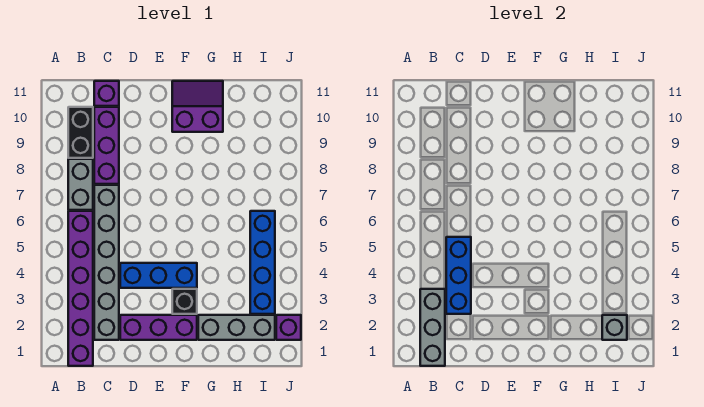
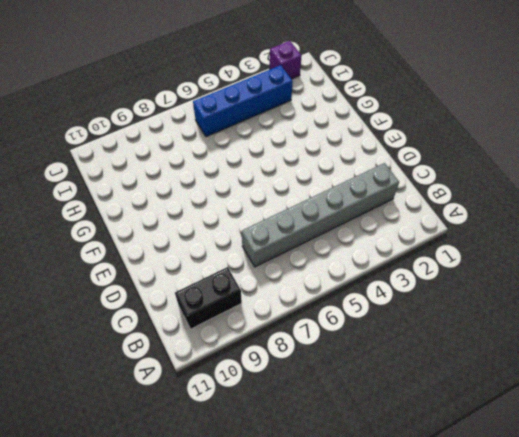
none -> purple 1x6 brick [68,211,93,366]
none -> grey 1x2 brick [68,159,93,210]
none -> purple 1x3 brick [94,107,119,184]

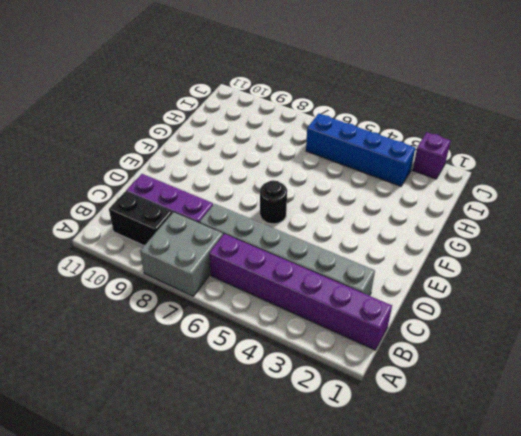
grey 2x2 brick [140,212,223,296] -> grey 1x2 brick [68,159,93,210]
black 1x1 round brick [260,180,287,224] -> none
none -> purple 1x1 brick [94,81,119,106]
none -> purple 1x3 brick [120,315,197,340]
none -> blue 1x3 brick [120,263,197,288]

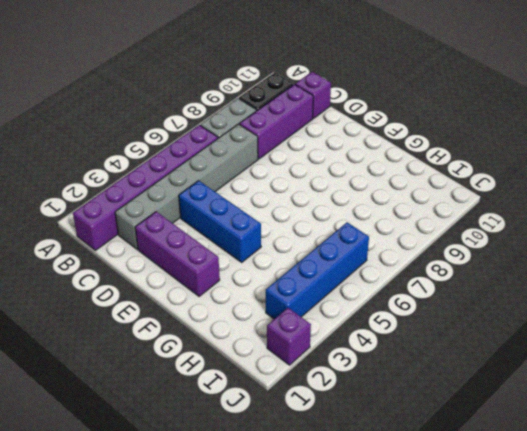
none -> black 1x1 brick [172,289,197,314]
none -> purple 2x2 slope [172,81,223,132]
none -> grey 1x3 brick [198,315,275,340]

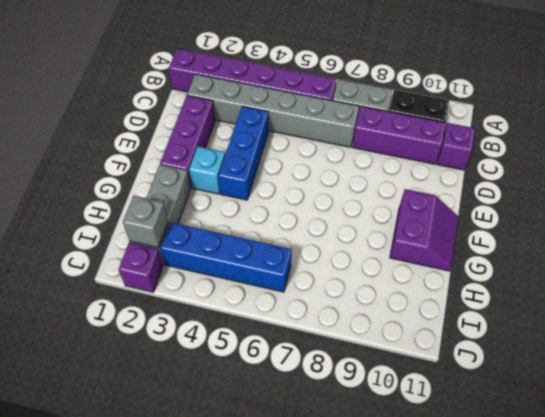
cyan 1x1 brick [189,147,225,194] -> black 1x1 brick [172,289,197,314]
none -> grey 1x3 brick [420,289,445,366]
none -> blue 1x3 brick [446,237,471,314]

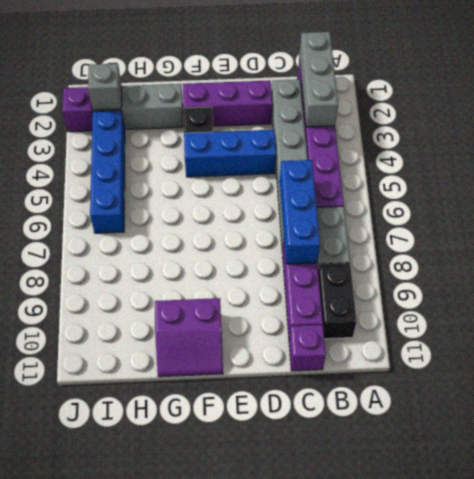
blue 1x3 brick [280,160,320,264] -> blue 1x3 brick moved to [446,237,471,314]

